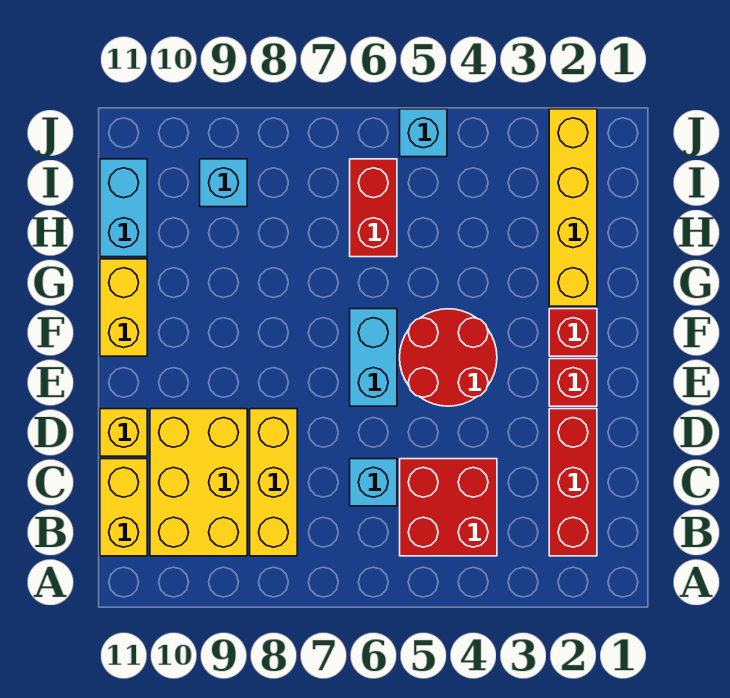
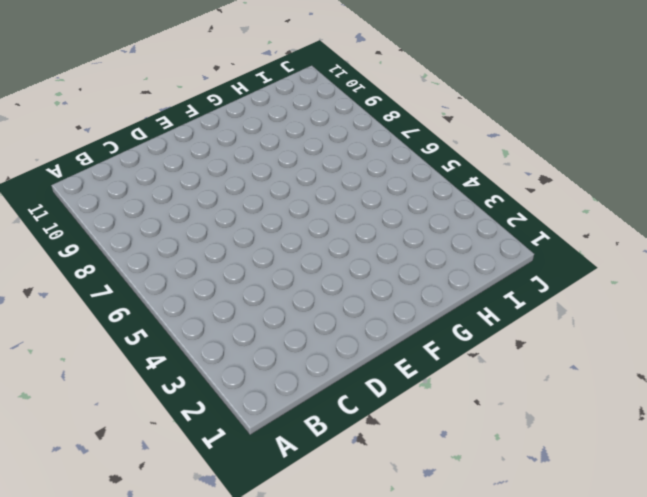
none -> red 1x3 brick [549,409,597,556]
none -> red 2x2 brick [400,459,497,556]
none -> yellow 1x3 brick [250,409,297,556]

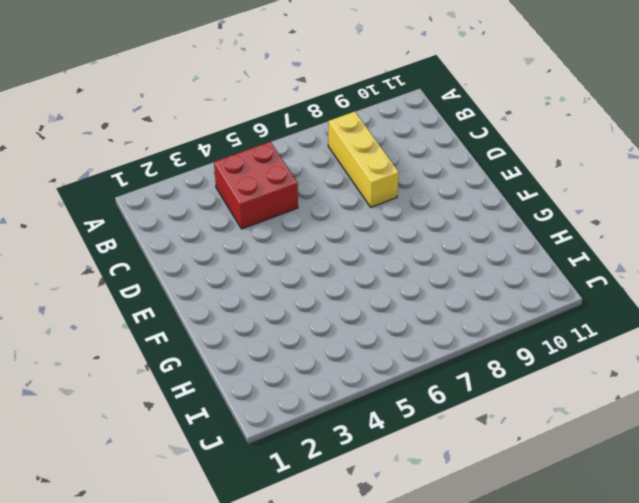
none -> red 1x3 brick [549,409,597,556]
none -> yellow 2x3 brick [150,409,247,556]
none -> yellow 1x2 brick [100,459,147,556]

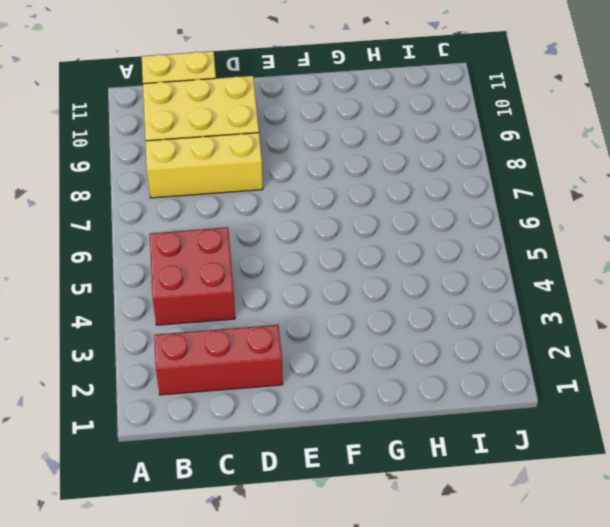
none -> cyan 1x1 brick [350,459,397,506]
none -> yellow 1x1 brick [100,409,147,456]
none -> red 1x1 brick [549,359,597,406]

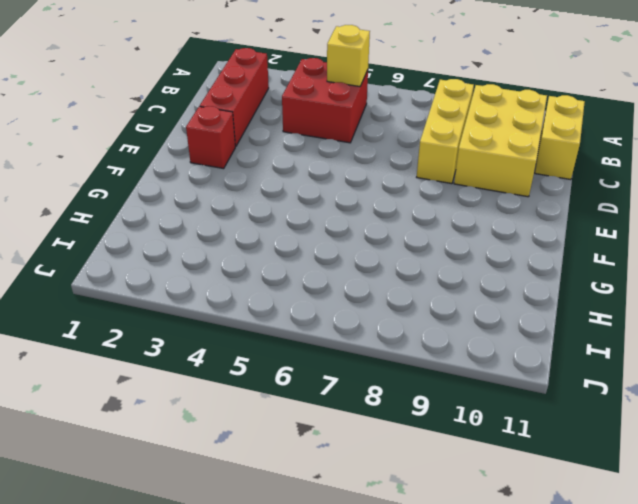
yellow 1x1 brick [327,25,370,87] -> yellow 1x1 brick moved to [100,409,147,456]
none -> cyan 1x1 brick [350,459,397,506]
none -> red 2x2 round brick [400,309,497,406]
none -> cyan 1x2 brick [350,309,397,406]

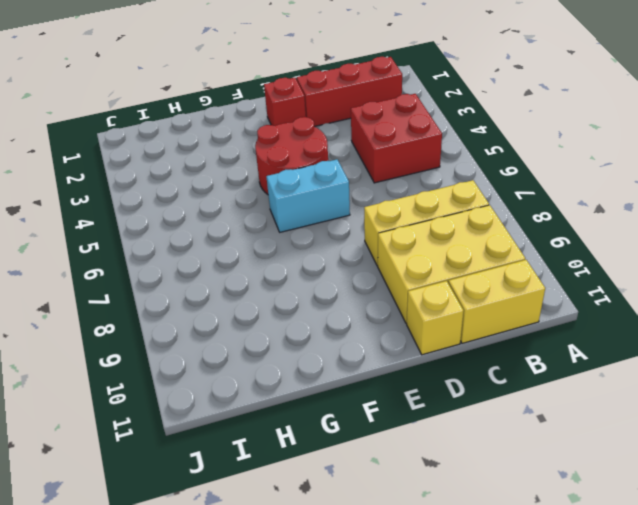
none -> cyan 1x1 brick [350,459,397,506]
none -> red 1x1 brick [549,309,597,356]
none -> yellow 1x2 brick [100,259,147,356]

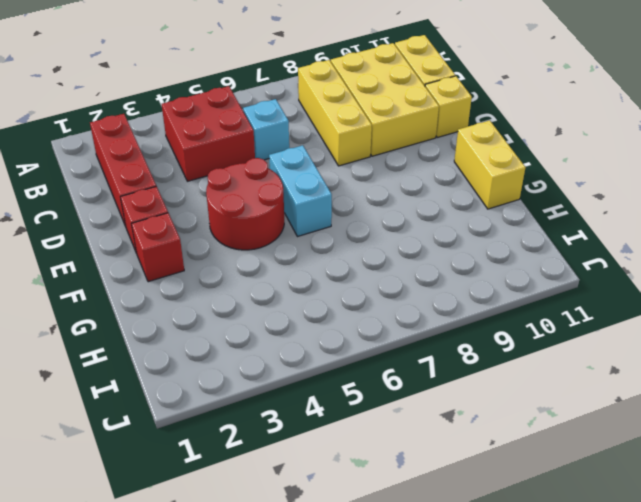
none -> yellow 1x4 brick [549,109,597,306]
none -> red 1x2 brick [350,159,397,257]
none -> cyan 1x2 brick [100,159,147,257]

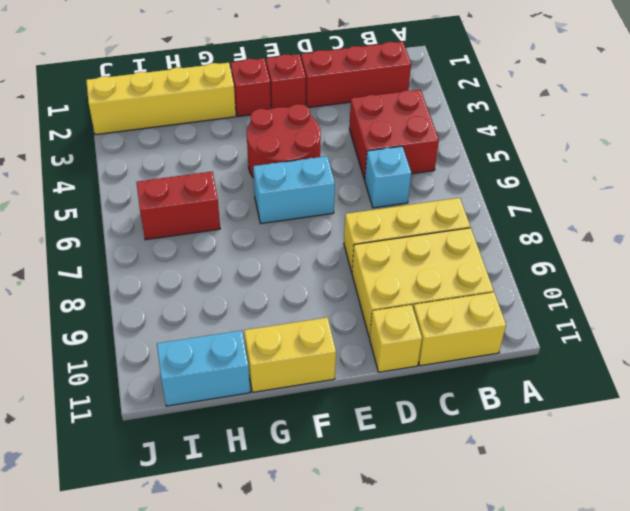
none -> cyan 1x1 brick [200,159,247,207]
none -> cyan 1x1 brick [400,109,447,157]

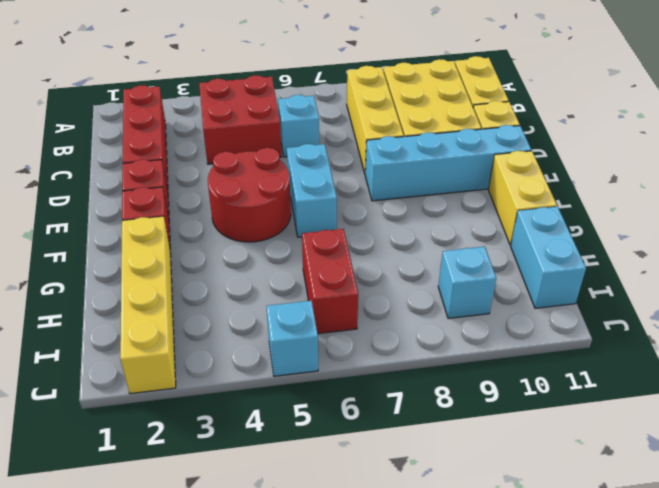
cyan 1x4 brick [365,125,531,201] -> none

